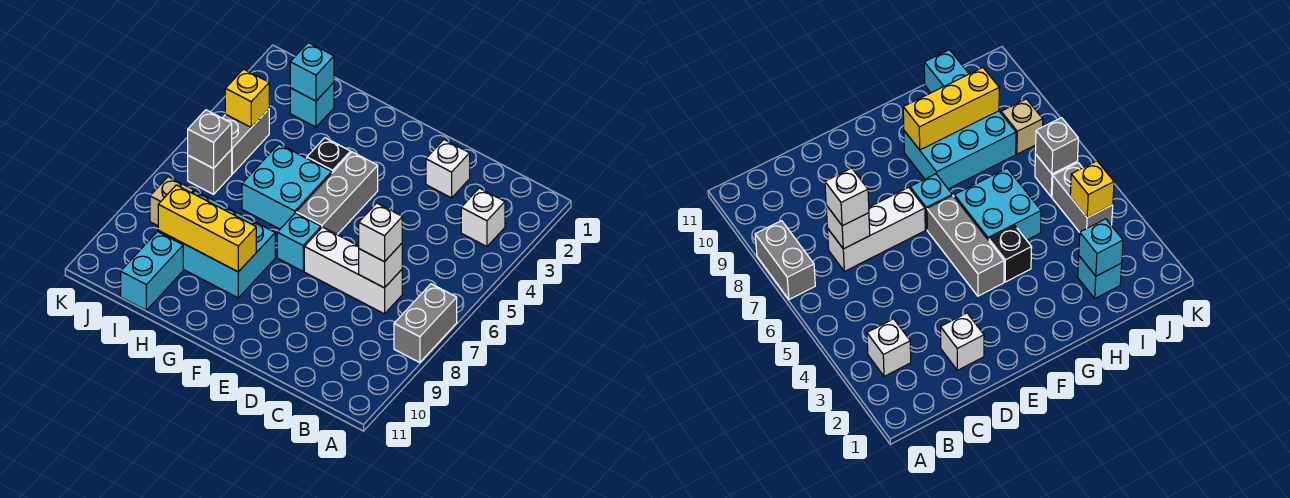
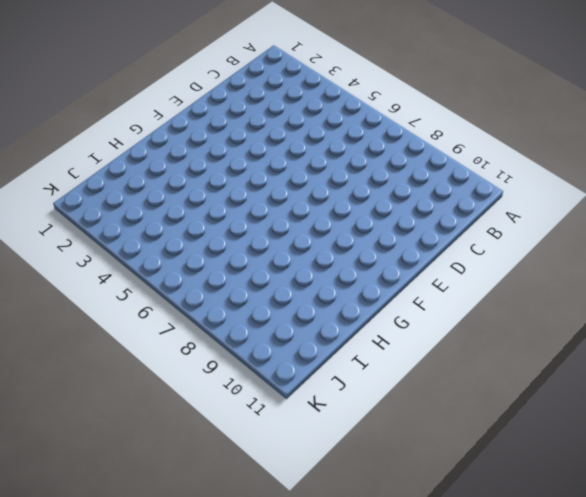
none -> grey 1x2 brick [394,284,457,363]
none -> white 1x1 brick [461,188,505,246]
none -> white 1x3 brick [304,227,402,314]

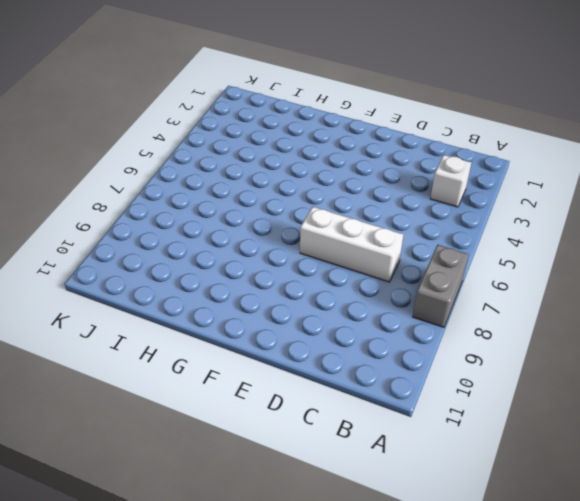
none -> white 1x1 brick [426,140,470,198]
none -> grey 1x3 brick [296,152,378,235]
none -> cyan 1x1 brick [277,213,321,271]

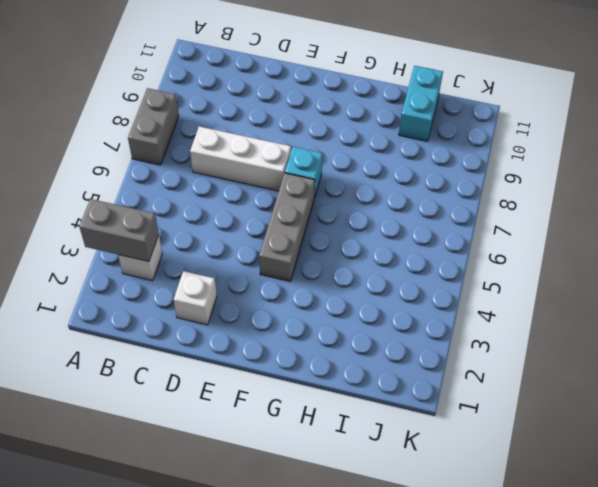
grey 1x2 brick [79,199,159,262] -> grey 1x2 brick turned to [223,109,269,174]
none -> black 1x1 brick [307,138,351,173]
none -> cyan 2x2 brick [242,144,332,229]
none -> cyan 2x3 brick [158,191,275,298]

